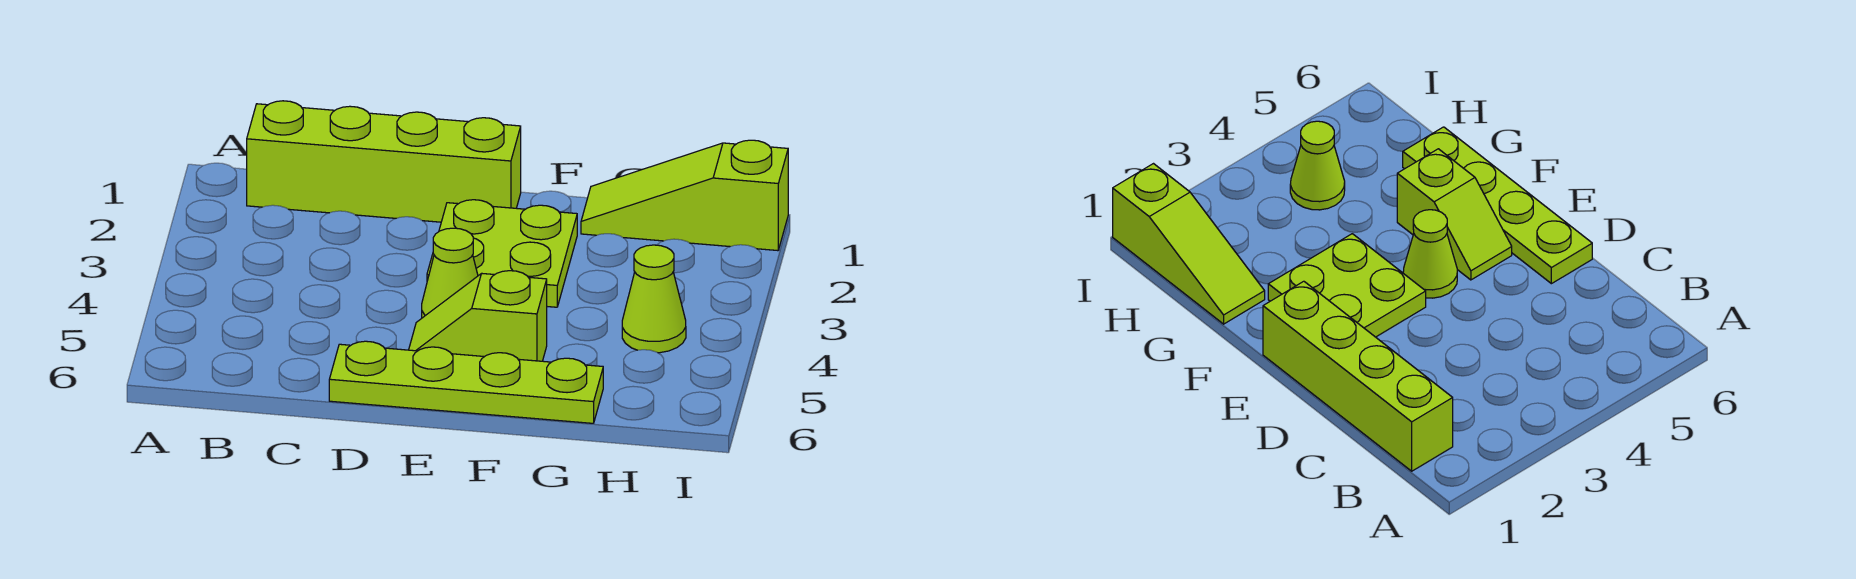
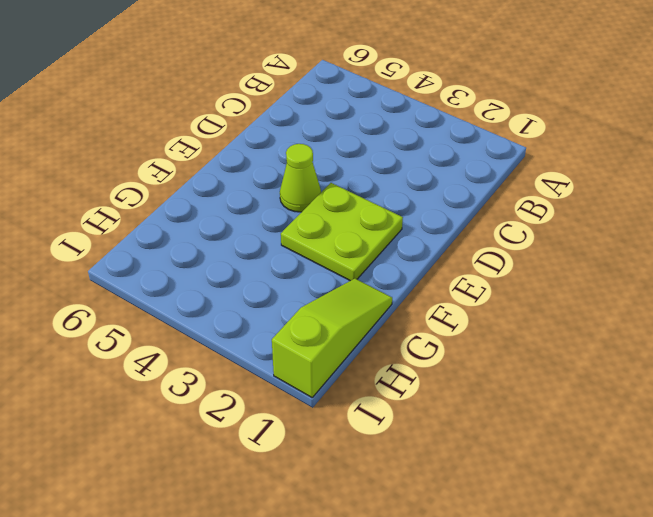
none -> lime 1x4 brick [247,101,521,222]
none -> lime 1x4 plate [329,341,603,423]

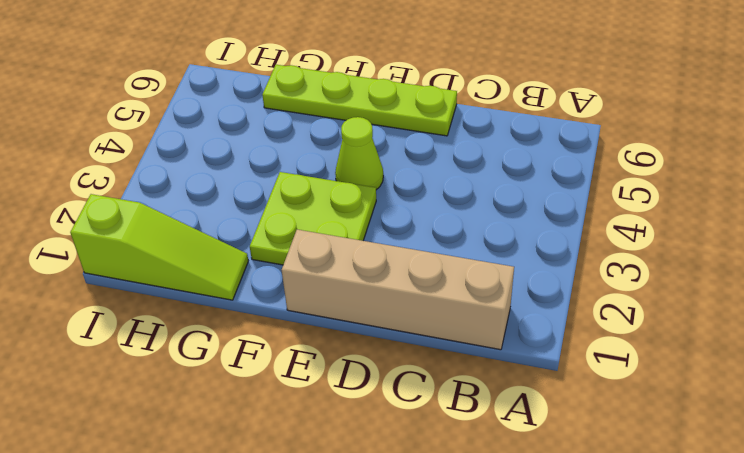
tan 1x4 brick [282,230,514,350] -> lime 1x4 brick [247,101,521,222]
none -> lime 1x2 slope [409,271,547,361]
none -> lime 1x1 cone [622,245,686,353]

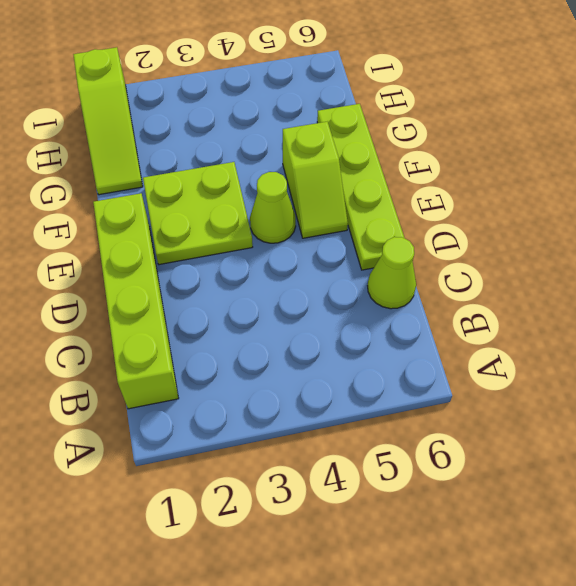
lime 1x1 cone [368,237,416,309] -> lime 1x1 cone moved to [622,245,686,353]

